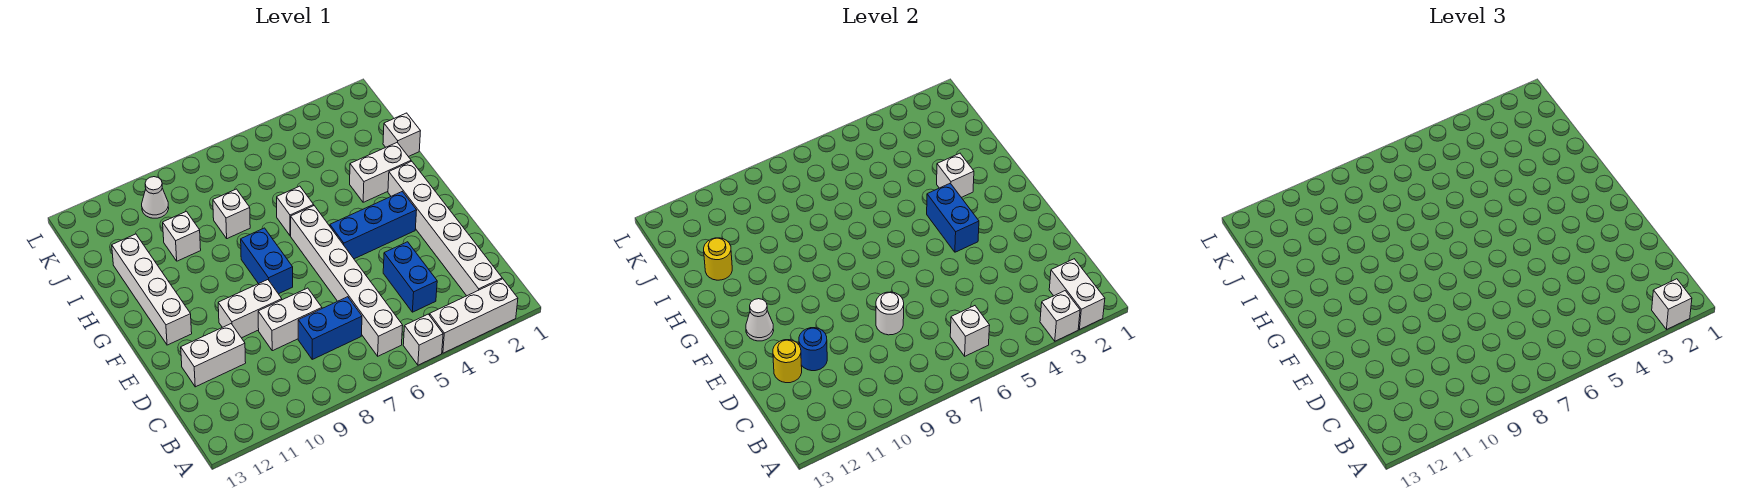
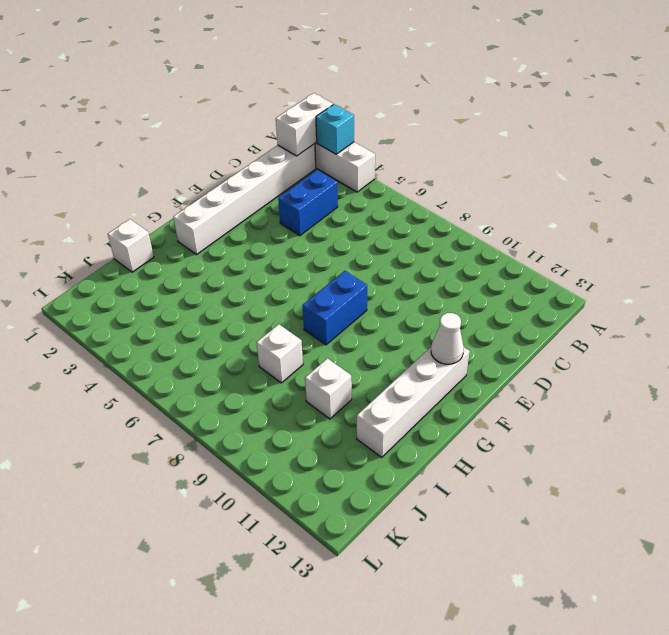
cyan 1x1 brick [316,104,354,154] -> white 1x1 brick [1040,291,1080,341]
none -> white 1x1 brick [403,314,443,365]
none -> white 1x6 brick [291,206,403,356]
none -> blue 1x2 brick [298,297,362,359]

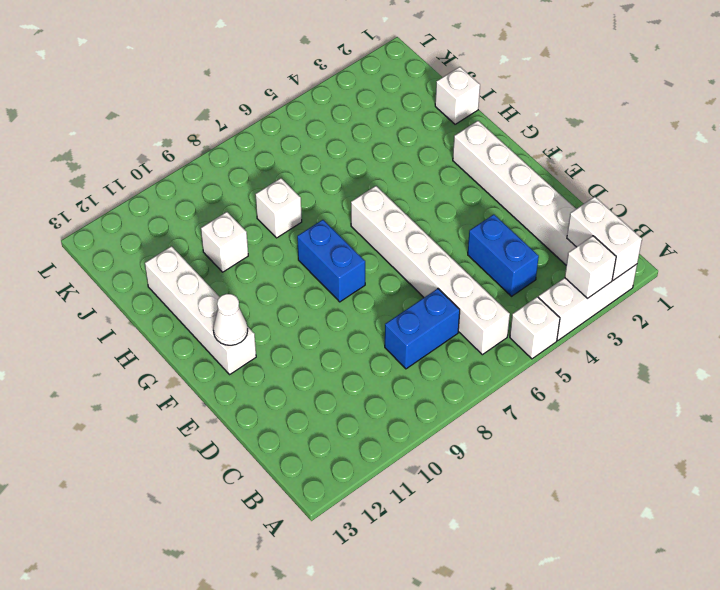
none -> white 1x2 brick [258,288,322,351]
none -> white 1x2 brick [181,324,246,387]
none -> white 1x2 brick [218,280,282,338]

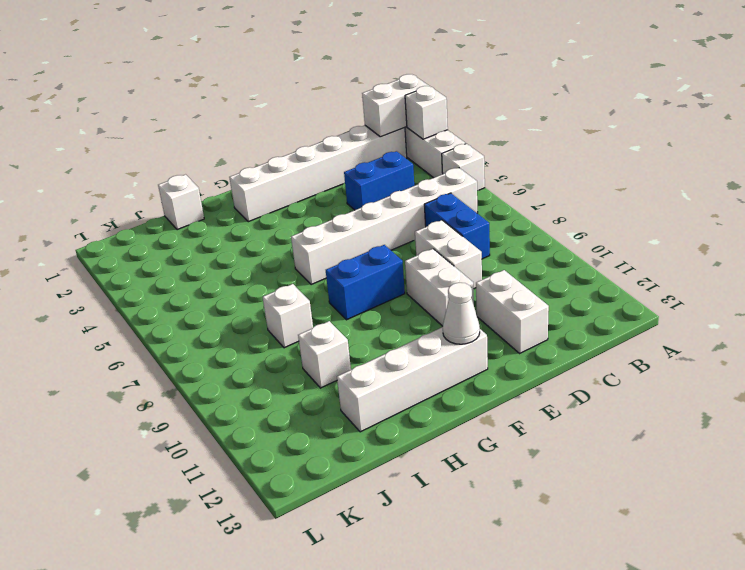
none -> blue 1x3 brick [330,192,417,259]
none -> white 1x2 brick [350,143,411,202]
none -> white 1x1 brick [277,186,314,236]

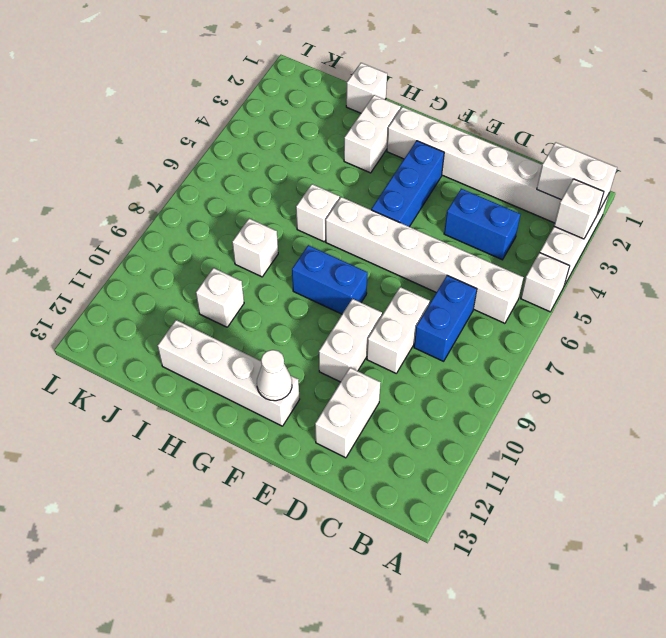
none -> white 1x1 cone [142,177,169,218]
none -> white 1x1 brick [950,306,990,356]
none -> white 1x1 round brick [876,292,904,335]

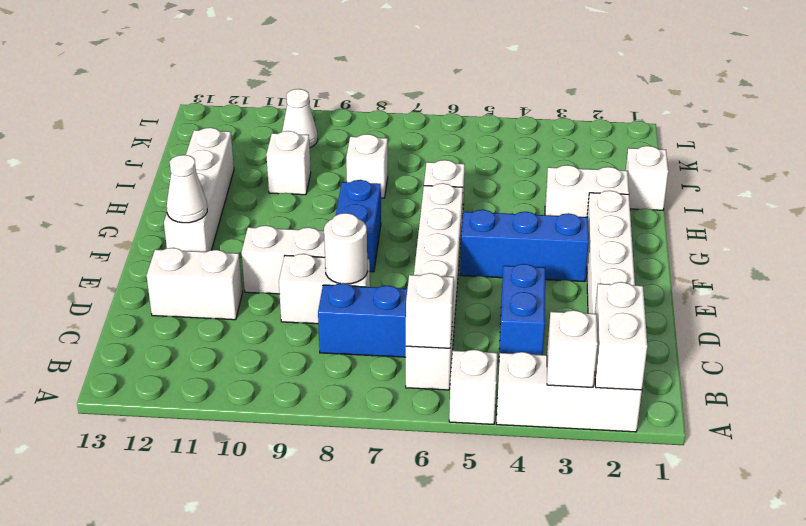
none -> blue 1x1 round brick [799,328,827,371]
none -> yellow 1x1 round brick [773,340,802,383]
none -> blue 1x2 brick [927,183,979,252]

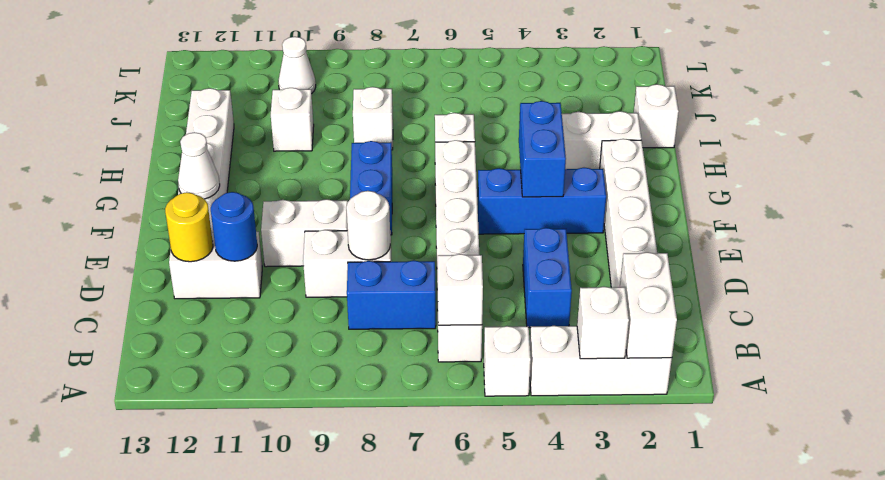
none -> white 1x1 brick [937,153,974,197]
none -> yellow 1x1 round brick [704,238,732,280]
none -> white 1x1 brick [1652,279,1692,330]

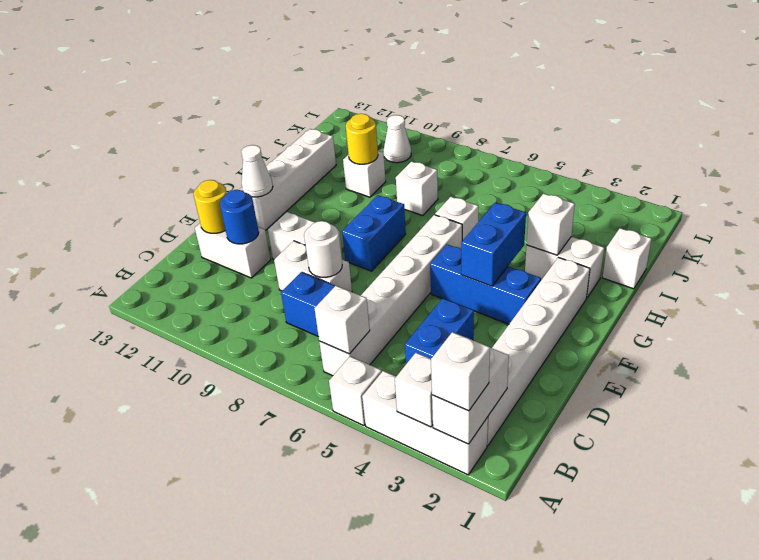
yellow 1x1 round brick [346,114,378,164] -> yellow 1x1 round brick moved to [704,238,732,280]

